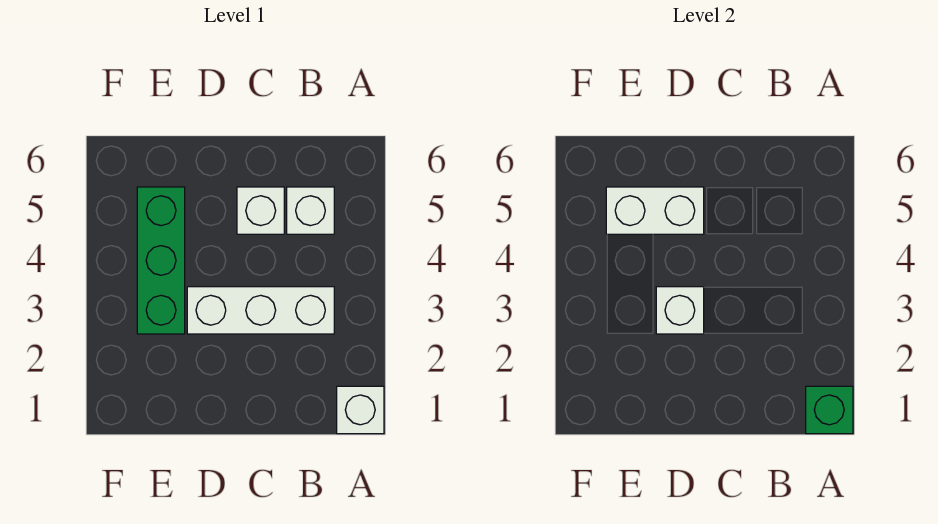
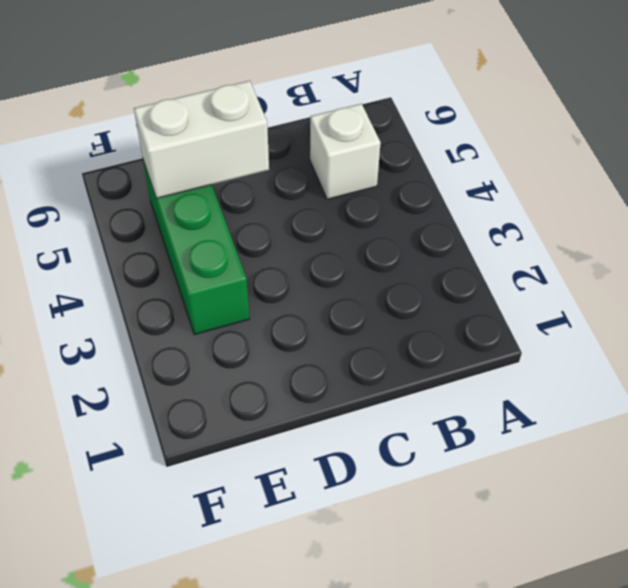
none -> white 1x1 brick [337,386,384,434]
none -> white 1x3 brick [187,287,334,334]

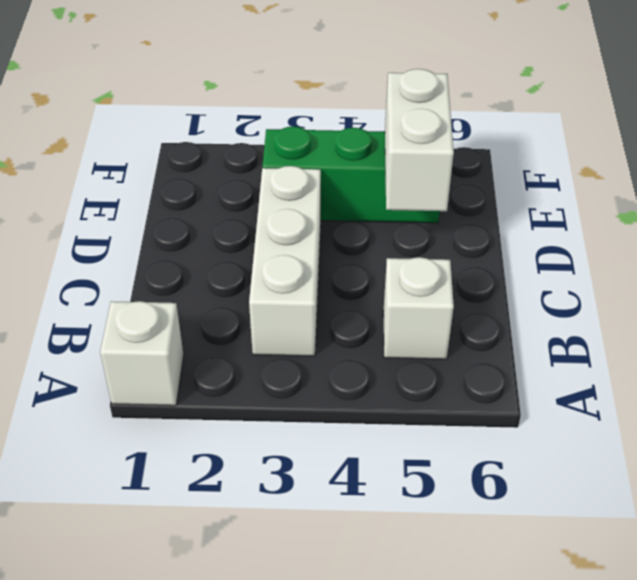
none -> white 1x1 brick [237,187,284,234]
none -> green 1x1 brick [806,386,853,434]

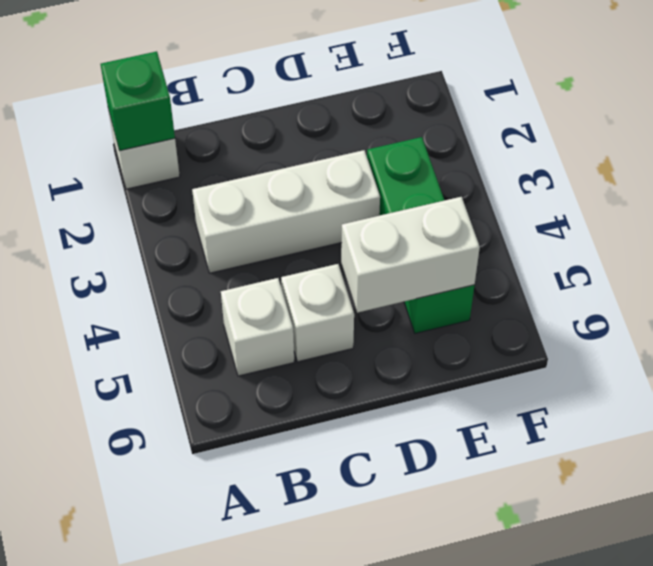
none -> white 1x1 brick [656,287,704,334]

